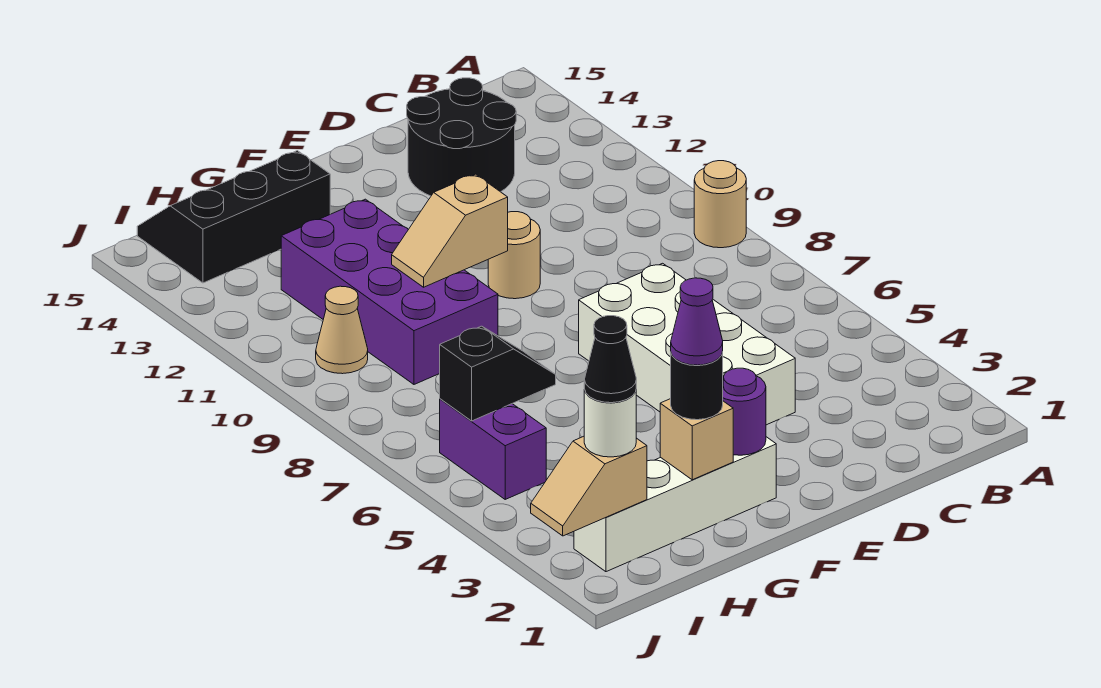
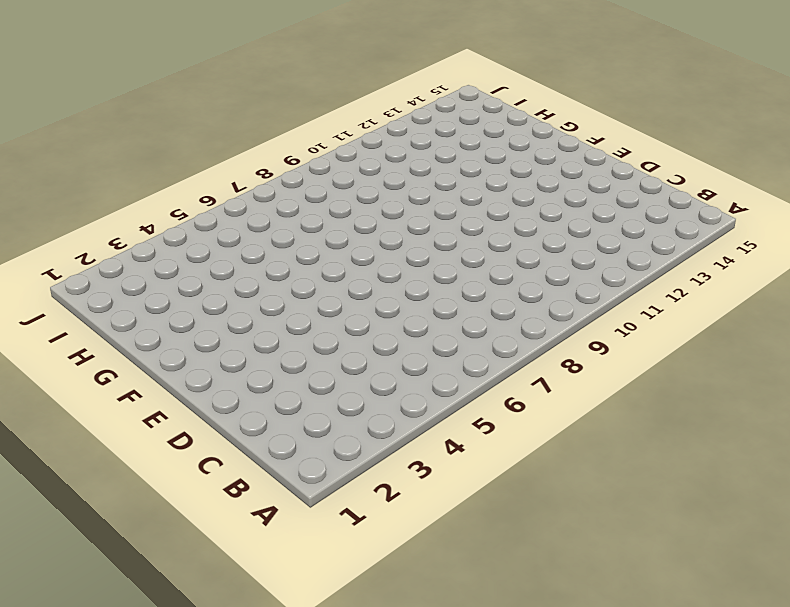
none -> tan 1x1 round brick [694,161,746,248]
none -> black 2x2 round brick [407,78,516,196]
none -> white 2x4 brick [579,263,795,425]

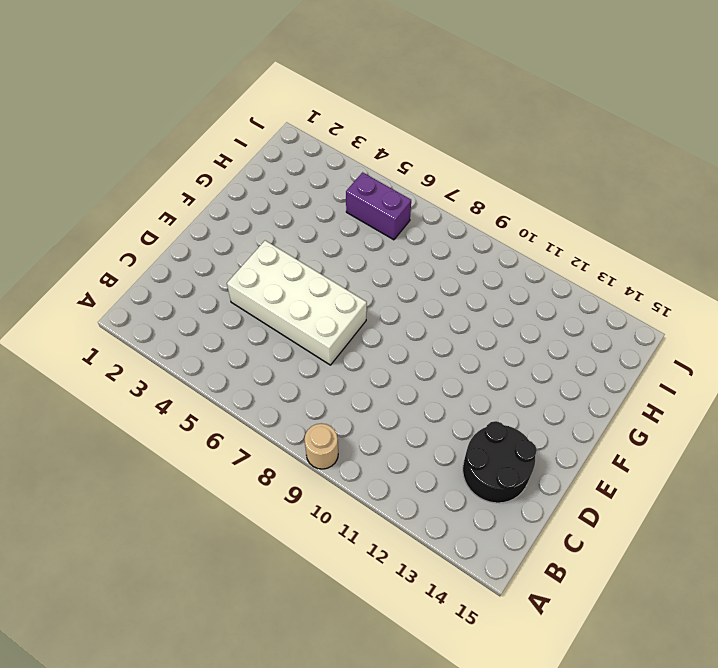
none -> tan 1x1 round brick [488,212,540,299]
none -> white 1x4 brick [574,437,776,572]
none -> purple 2x4 brick [281,199,498,384]

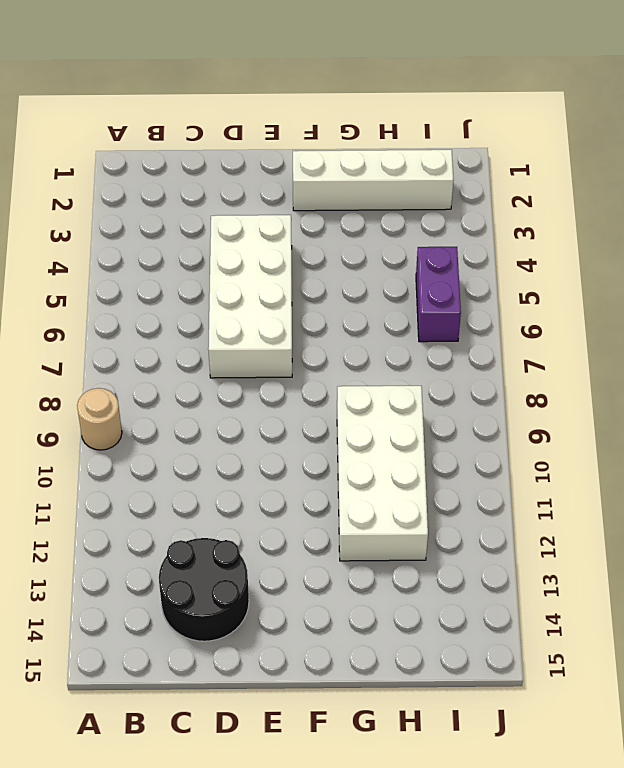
white 2x4 brick [337,386,428,561] -> purple 2x4 brick [281,199,498,384]
none -> tan 1x1 round brick [488,212,540,299]
none -> black 2x3 slope [137,151,330,283]
none -> tan 1x1 cone [316,286,368,374]

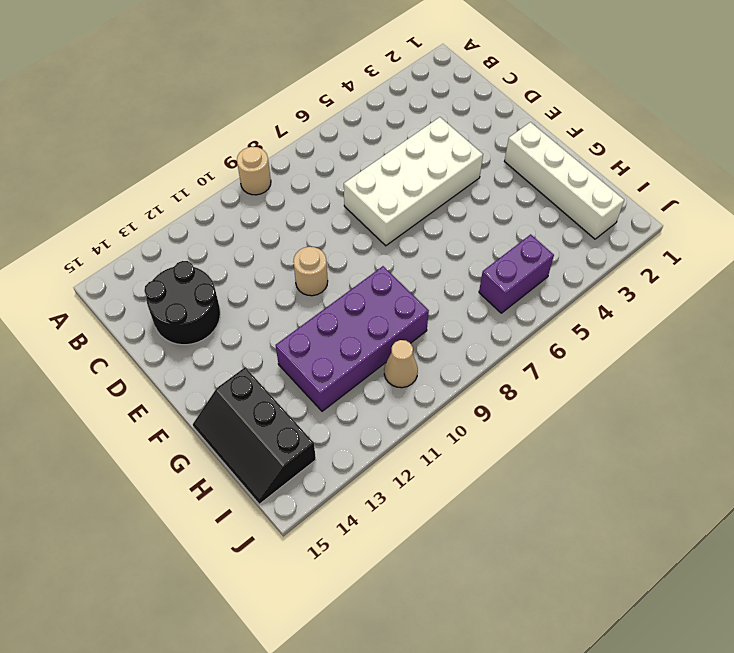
none -> purple 1x1 round brick [723,368,766,455]
none -> tan 1x2 slope [392,174,508,287]
none -> tan 1x1 brick [660,399,733,480]

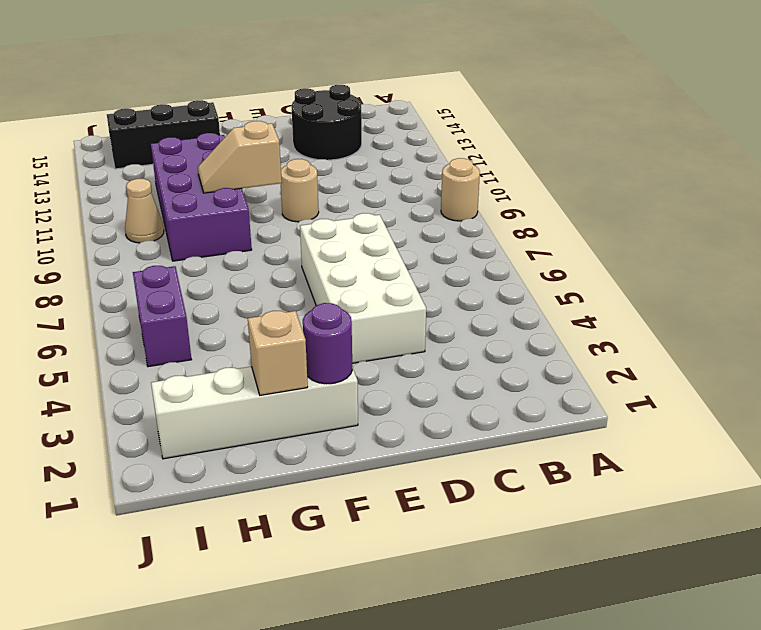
none -> black 1x2 slope [440,326,556,421]
none -> tan 1x2 slope [531,436,647,536]
none -> black 1x1 round brick [671,352,723,420]

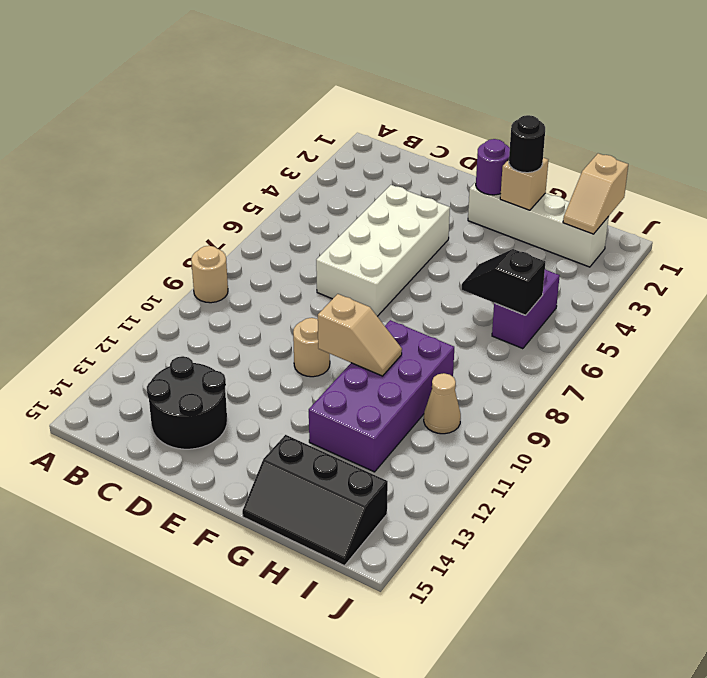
tan 1x2 slope [563,153,628,234] -> tan 1x2 slope turned to [531,436,647,536]
none -> white 1x1 round brick [584,390,636,457]
none -> purple 1x1 cone [671,278,723,365]
none -> black 1x1 cone [584,316,636,403]

